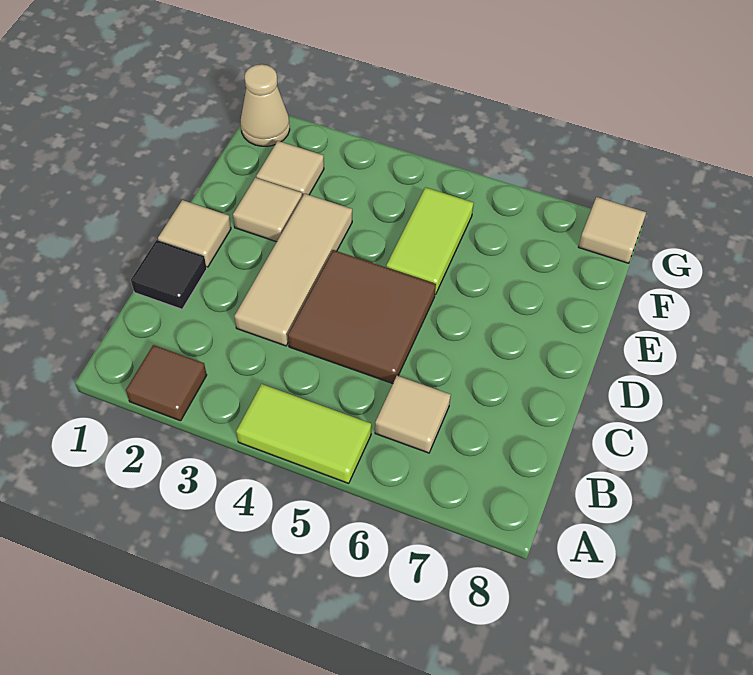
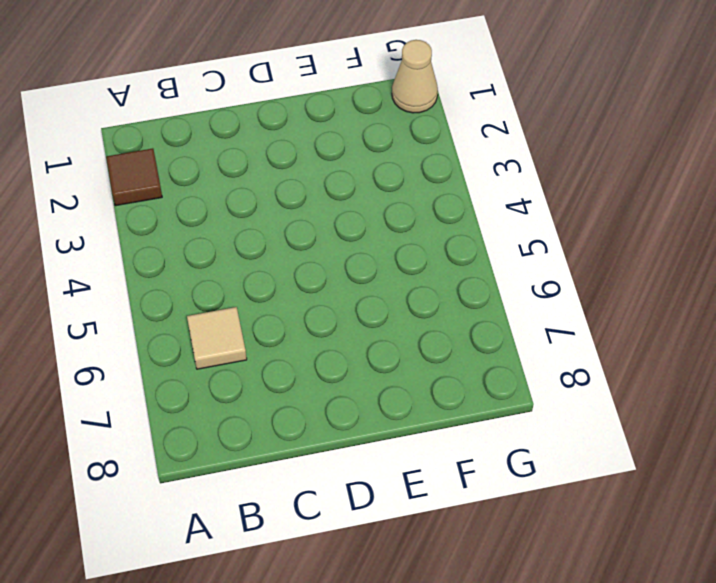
none -> lime 1x2 tile [236,384,371,483]
none -> black 1x1 tile [131,240,207,309]
none -> tan 1x3 tile [234,194,352,346]

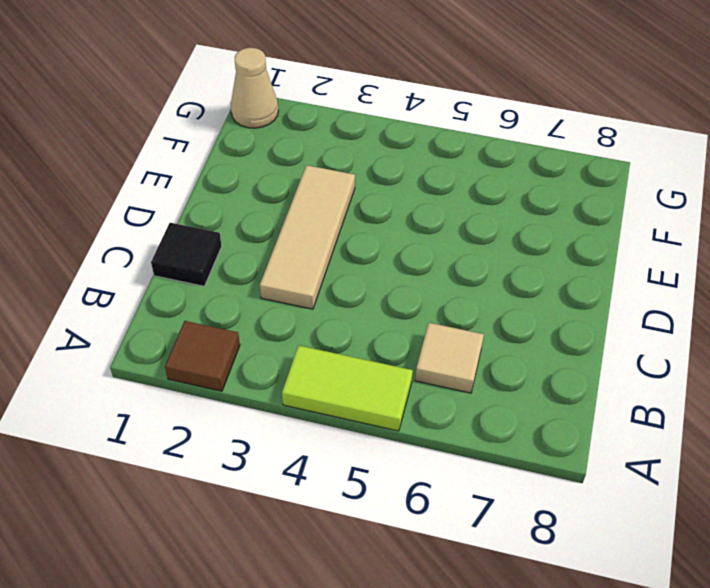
none -> brown 2x2 tile [288,250,436,384]
none -> tan 1x1 tile [158,200,231,267]
none -> tan 1x1 tile [233,178,302,242]

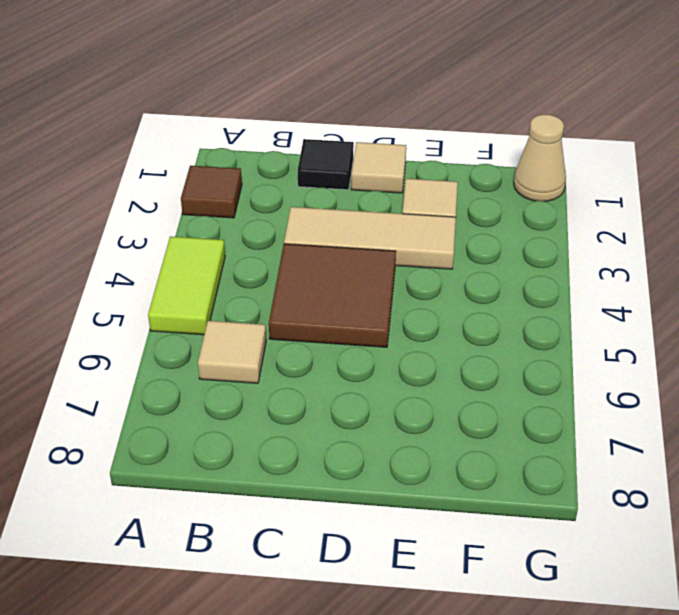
none -> lime 1x2 tile [386,187,474,295]
none -> tan 1x1 tile [256,141,324,197]
none -> tan 1x1 tile [579,197,646,263]

